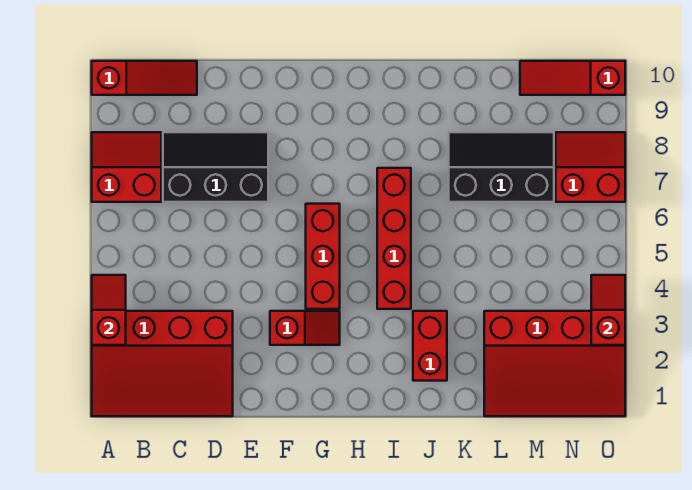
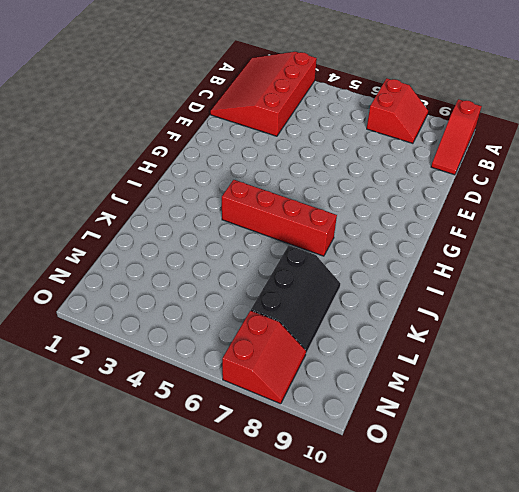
none -> black 2x3 slope [163,132,268,202]
none -> red 1x2 slope [270,311,340,345]
none -> red 1x3 brick [306,204,340,309]

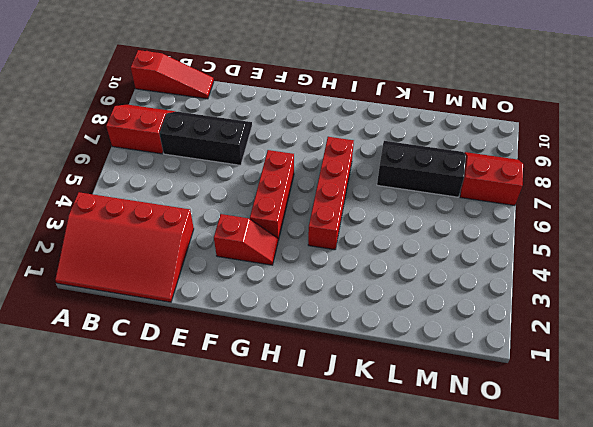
none -> red 1x2 brick [413,311,447,381]
none -> red 3x4 slope [484,311,625,416]
none -> red 1x3 slope [520,61,625,95]

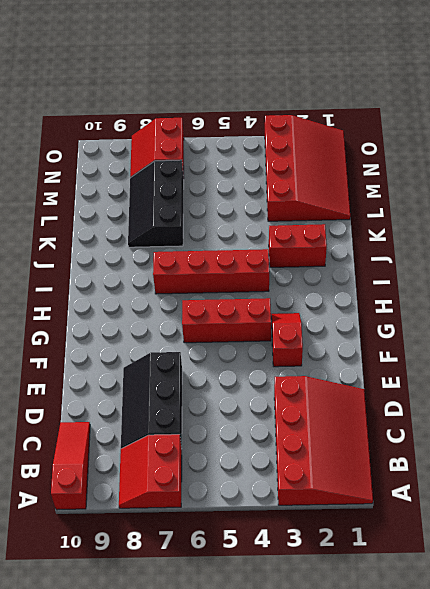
none -> red 1x3 slope [520,61,625,95]
none -> red 1x2 slope [92,275,126,345]
none -> red 1x2 slope [591,275,625,345]

